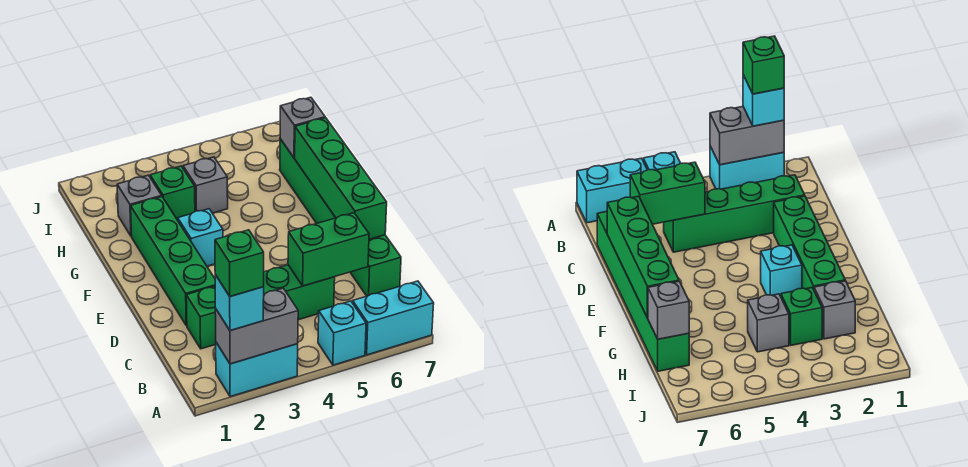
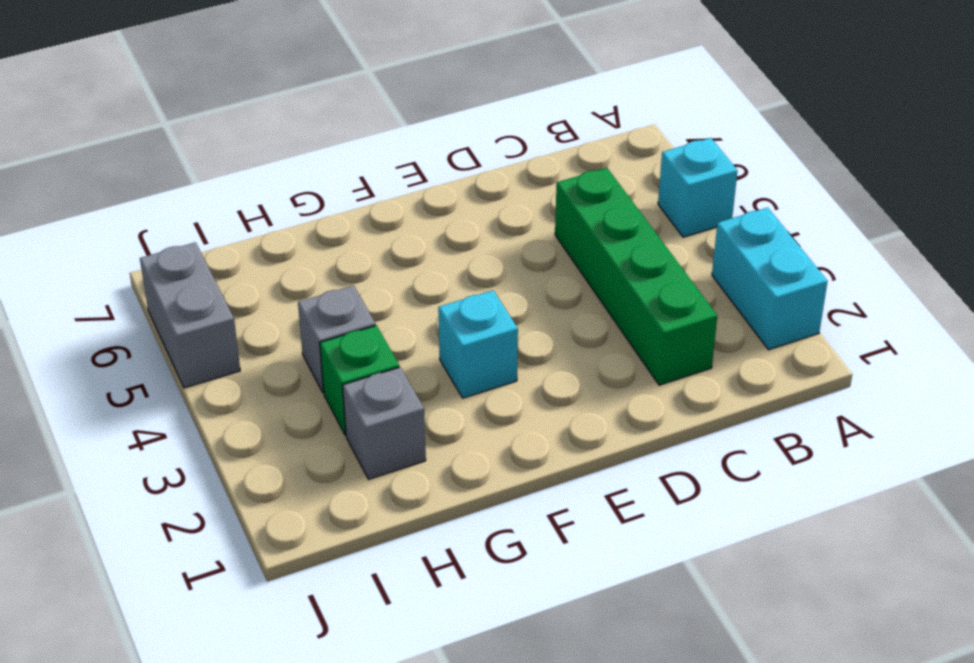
grey 1x2 brick [140,242,240,388] -> grey 1x2 brick moved to [215,288,298,364]
none -> cyan 1x2 brick [353,281,434,355]
none -> green 1x6 brick [280,139,401,296]
none -> green 1x4 brick [131,197,215,326]

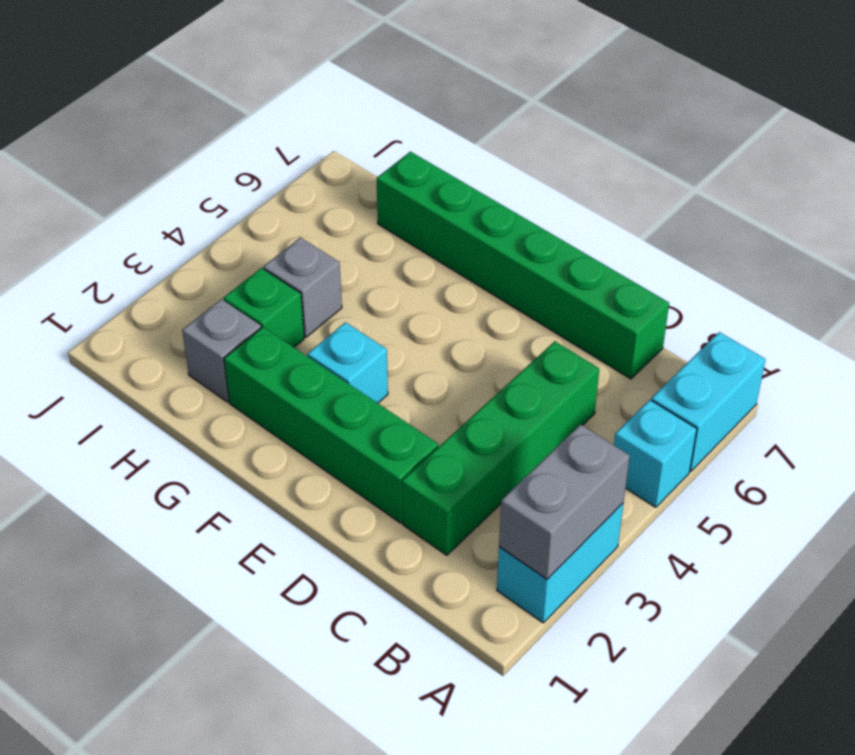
none -> green 1x2 brick [288,213,369,286]
none -> green 1x4 brick [295,118,387,239]
none -> grey 1x1 brick [280,97,325,158]

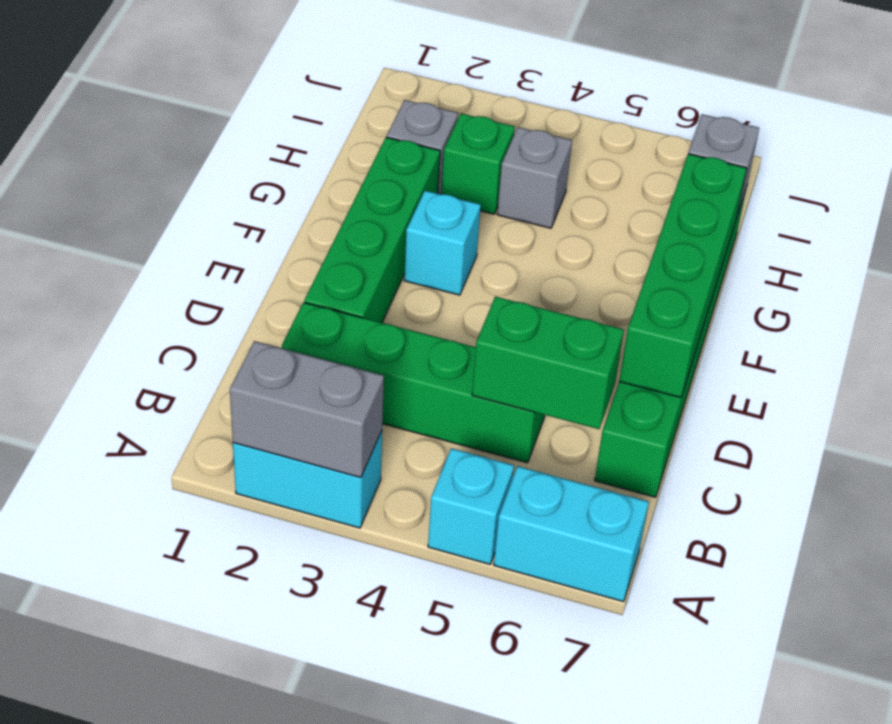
none -> cyan 1x1 brick [215,275,264,331]
none -> green 1x1 brick [215,230,264,297]

